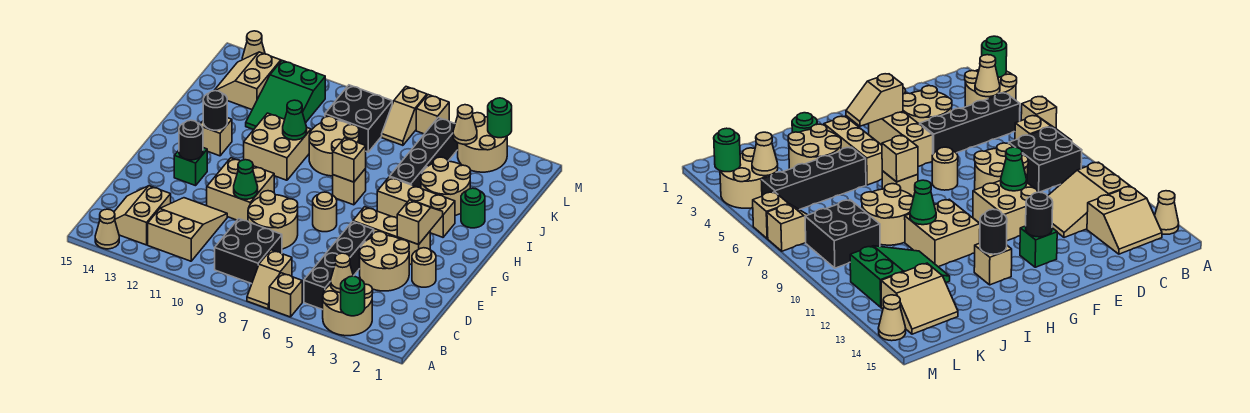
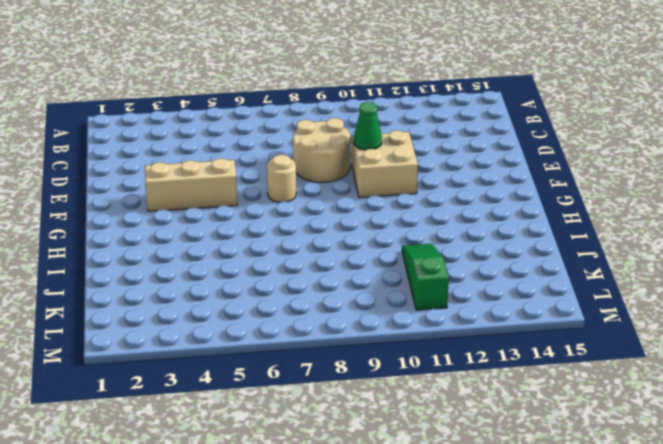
green 1x3 slope [402,244,449,310] -> green 2x3 slope [246,61,325,130]
none -> tan 2x2 round brick [323,284,373,336]
none -> tan 1x1 brick [269,273,302,317]
none -> tan 1x2 slope [247,250,292,309]
none -> tan 1x1 cone [95,209,119,249]

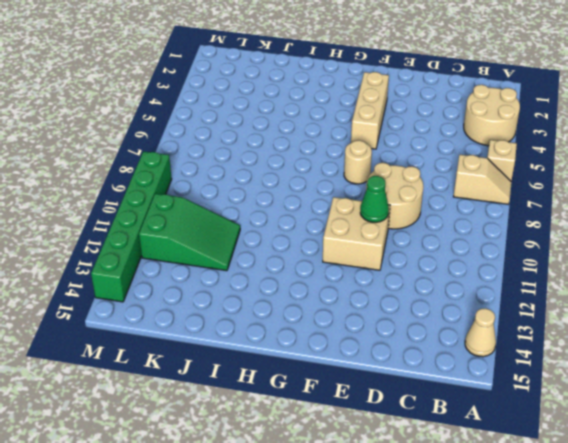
green 1x6 brick [91,151,172,302] -> tan 1x1 cone [242,31,265,60]
none -> black 1x4 brick [304,222,374,310]
none -> black 2x2 brick [215,219,282,284]
none -> tan 2x3 slope [148,198,227,261]
none -> tan 2x2 slope [114,186,171,245]

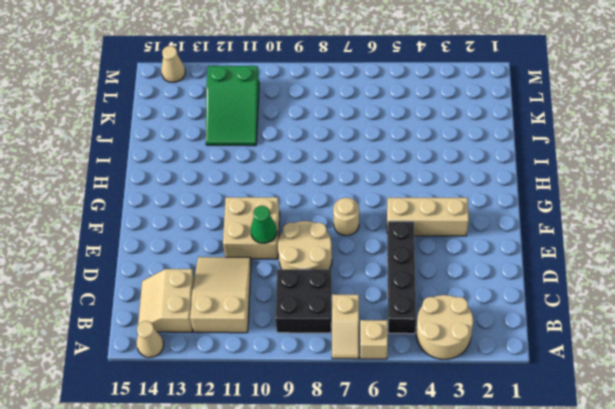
none -> tan 2x2 round brick [359,231,409,291]
none -> tan 1x1 round brick [412,248,436,287]
none -> green 1x1 brick [174,148,207,186]
none -> tan 1x3 brick [377,177,455,237]

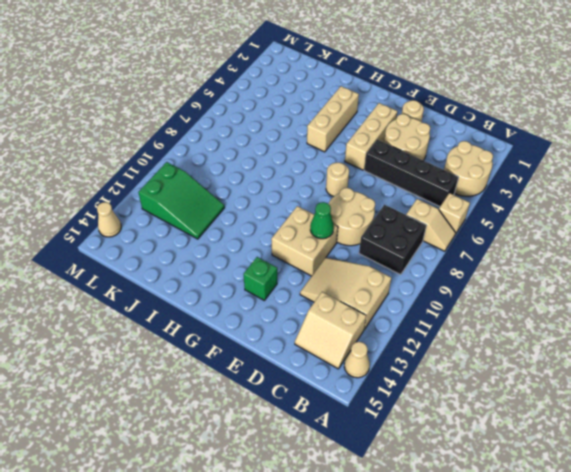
none -> tan 1x1 brick [333,169,366,205]
none -> tan 2x2 brick [244,113,311,180]
none -> tan 1x1 brick [200,118,232,156]
none -> green 1x1 round brick [461,188,485,228]

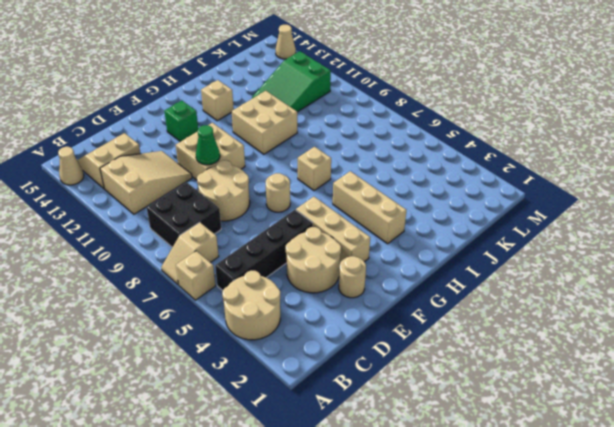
none -> green 1x1 round brick [461,188,485,228]
none -> tan 2x2 round brick [421,157,471,215]
none -> black 1x4 brick [390,118,458,188]
none -> tan 2x2 round brick [309,116,359,176]

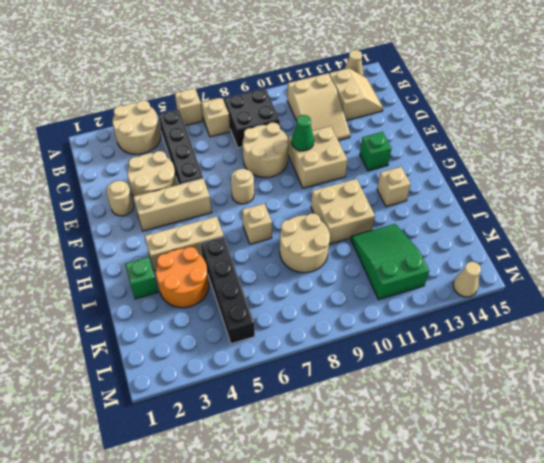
green 1x1 brick [125,257,159,299] -> green 1x1 round brick [461,188,485,228]
orange 2x2 round brick [156,247,209,308] -> tan 2x2 round brick [421,157,471,215]
none -> black 2x2 brick [325,85,392,152]
none -> tan 2x2 slope [214,52,281,109]
none -> tan 2x2 round brick [458,113,507,172]
none -> tan 1x2 slope [382,87,427,145]

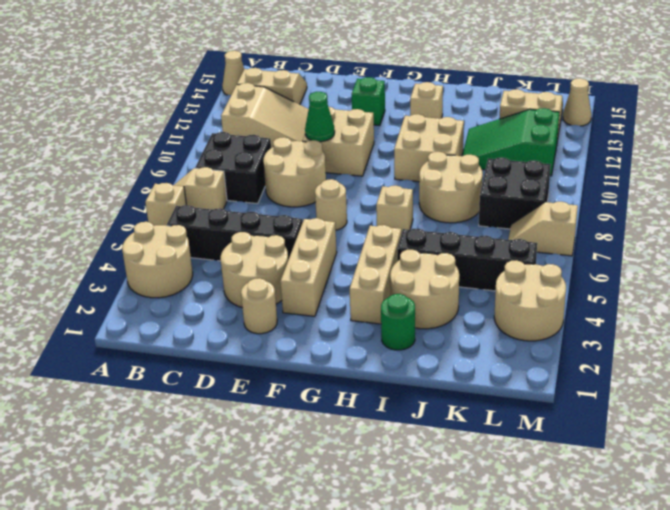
none -> tan 1x1 brick [416,95,449,134]
none -> green 1x1 round brick [341,276,365,316]
none -> tan 1x1 cone [331,253,353,293]
none -> tan 1x2 slope [397,200,443,245]

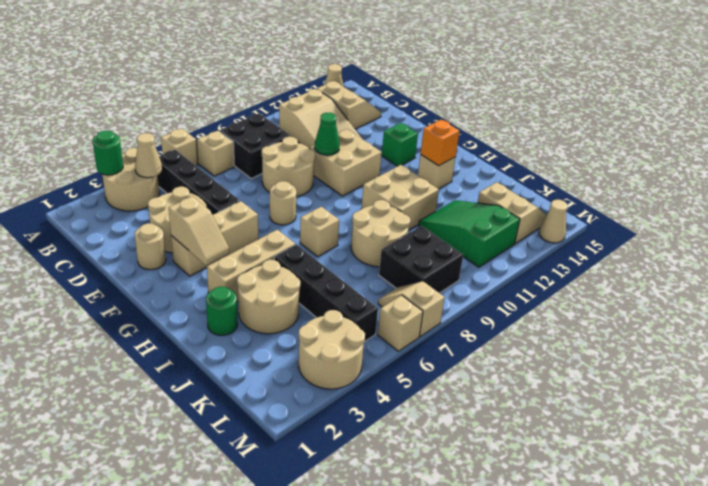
orange 1x1 brick [421,120,460,166] -> black 1x1 round brick [203,91,227,130]
none -> black 1x1 round brick [179,120,203,160]
none -> tan 1x1 brick [333,138,366,182]
none -> green 1x1 cone [283,100,307,140]
none -> tan 1x1 cone [453,105,477,144]

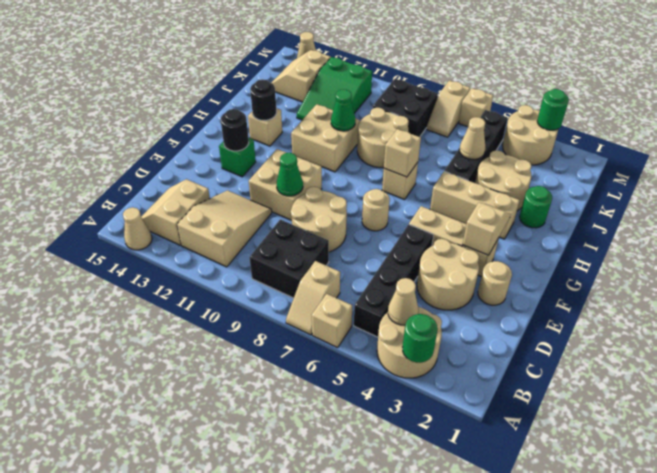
tan 1x1 cone [459,117,486,159] -> tan 1x1 cone moved to [453,105,477,144]

